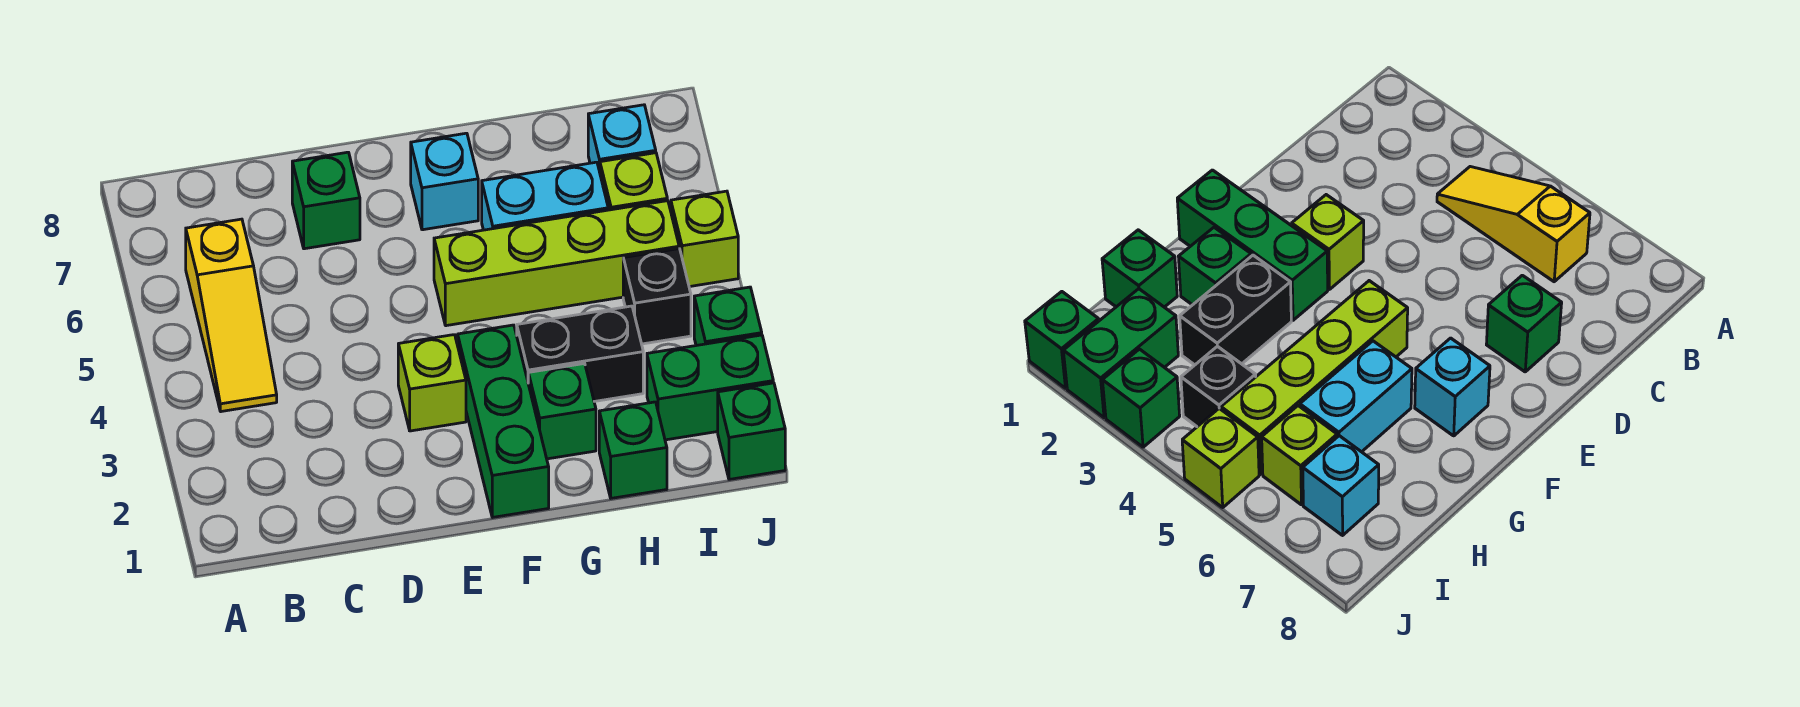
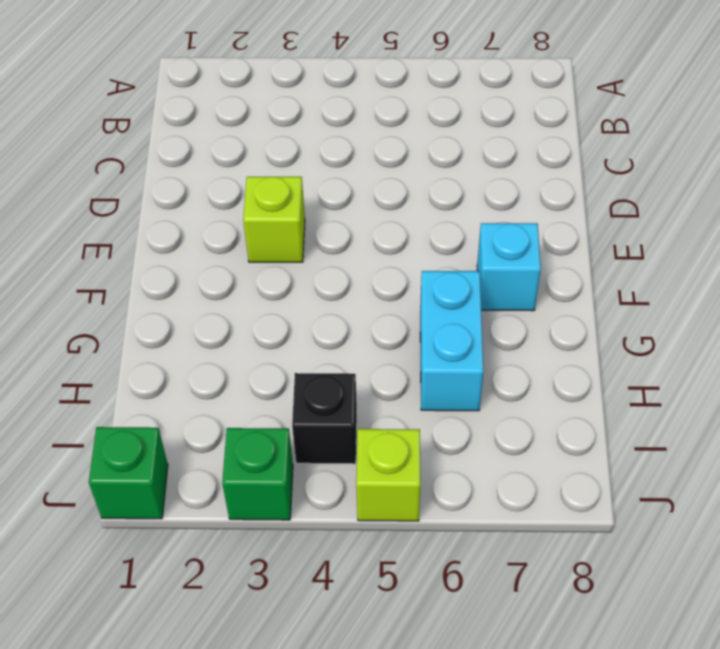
none -> yellow 1x3 slope [186,219,277,412]
none -> green 1x1 brick [292,152,360,249]
none -> green 1x3 brick [458,325,549,517]

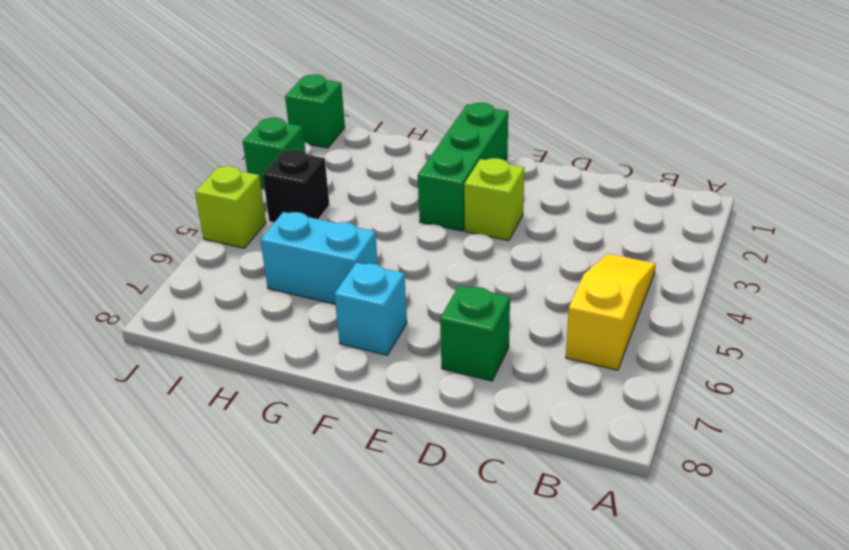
none -> lime 1x4 brick [434,201,679,326]
none -> green 1x1 brick [528,363,596,459]
none -> black 1x2 brick [517,306,643,401]

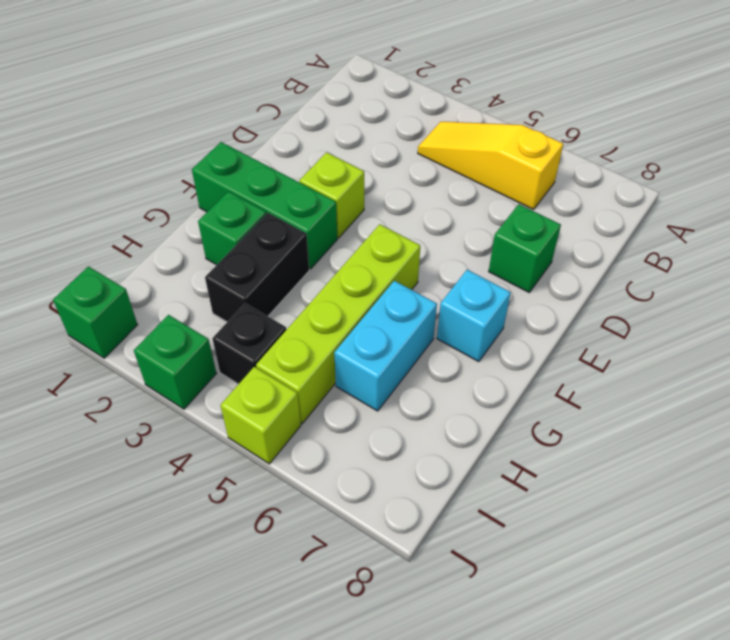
none -> green 1x1 brick [599,402,667,498]
none -> green 1x2 brick [647,335,773,440]
none -> lime 1x1 brick [600,153,667,210]

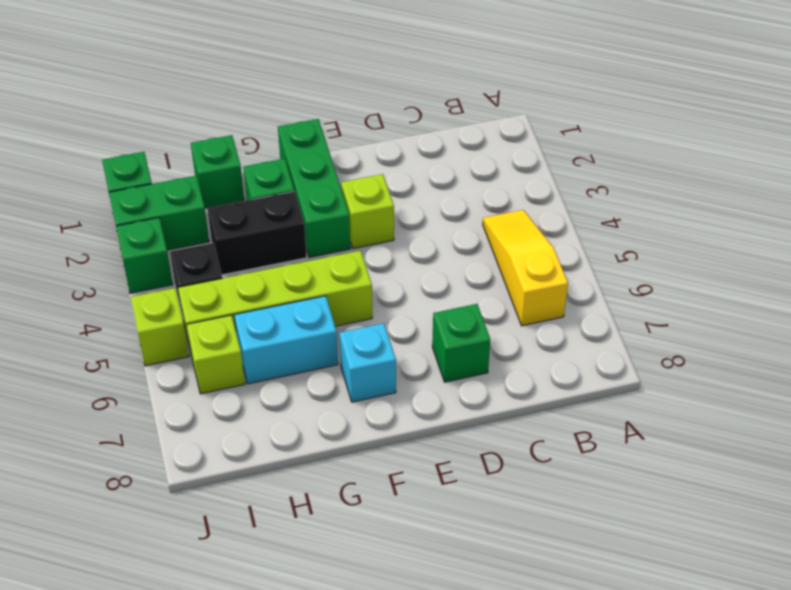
none -> cyan 1x1 brick [588,105,656,172]

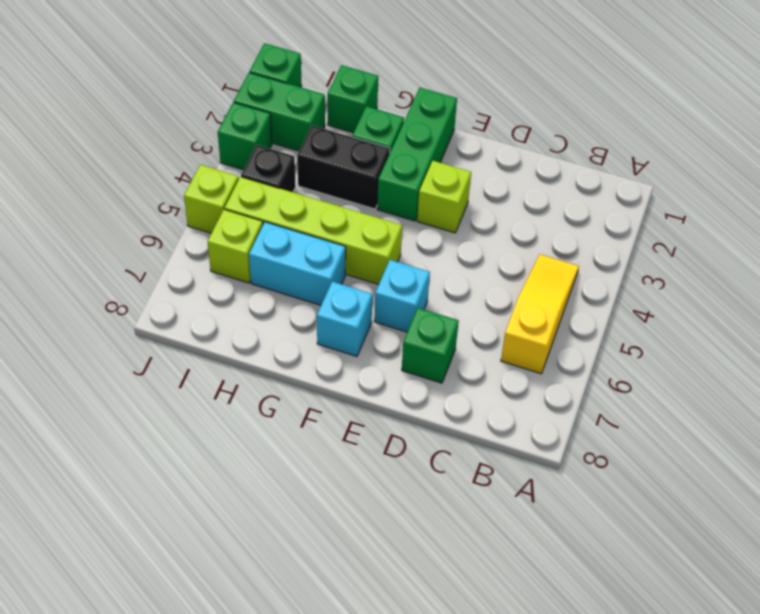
cyan 1x1 brick [374,260,430,332] -> cyan 1x1 brick moved to [588,105,656,172]

